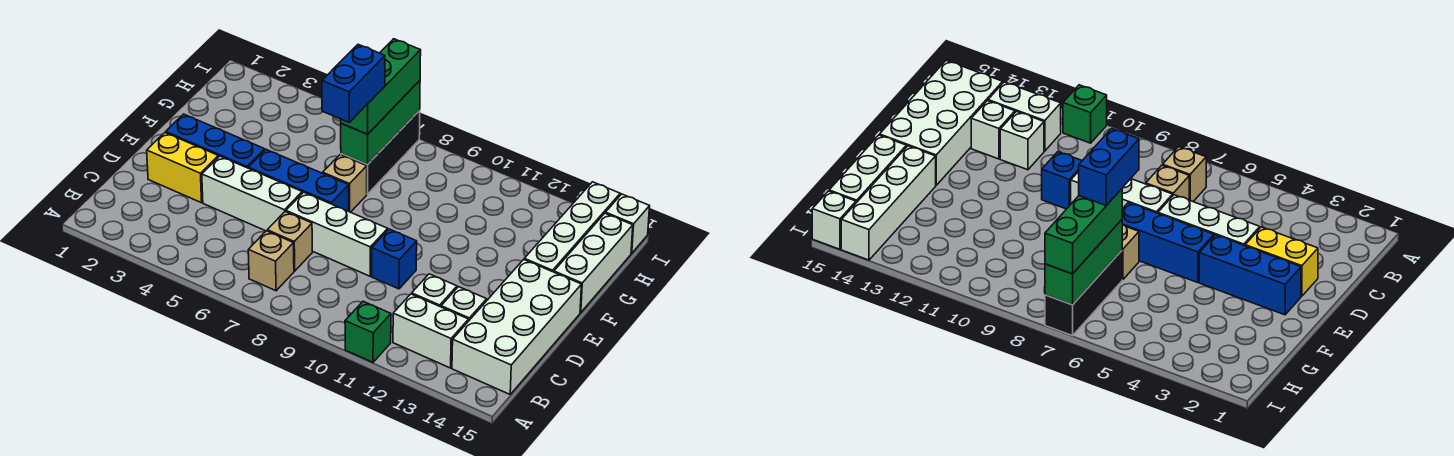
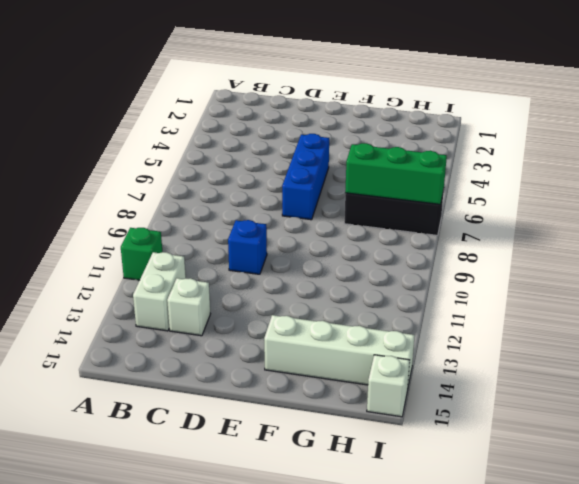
none -> tan 1x1 brick [248,231,294,291]
none -> white 2x4 brick [452,259,582,394]
none -> tan 1x1 brick [267,212,312,271]

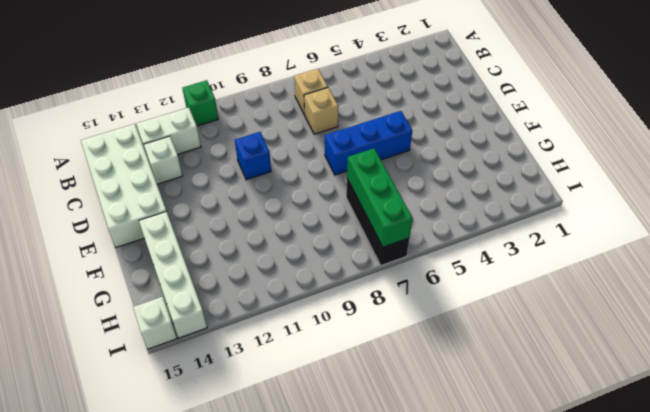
none -> white 1x1 brick [412,274,457,307]
none -> yellow 1x2 brick [147,133,218,203]
none -> white 1x3 brick [202,156,302,231]

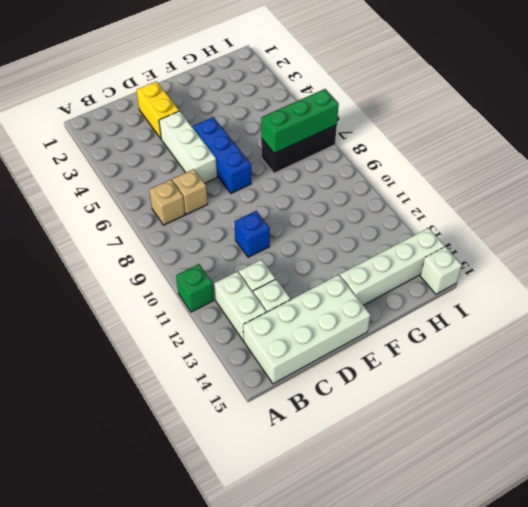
none -> white 1x3 brick [286,192,388,276]
none -> blue 1x3 brick [166,114,265,168]
none -> tan 1x1 brick [323,155,367,212]

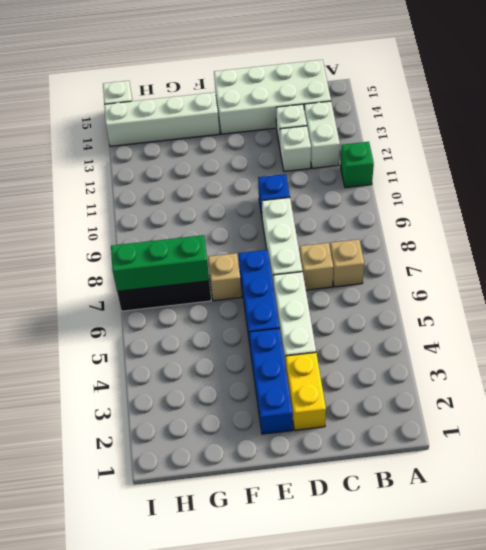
none -> white 1x3 brick [554,213,633,313]
none -> green 1x3 brick [341,39,421,134]
none -> blue 1x2 brick [322,45,385,122]

